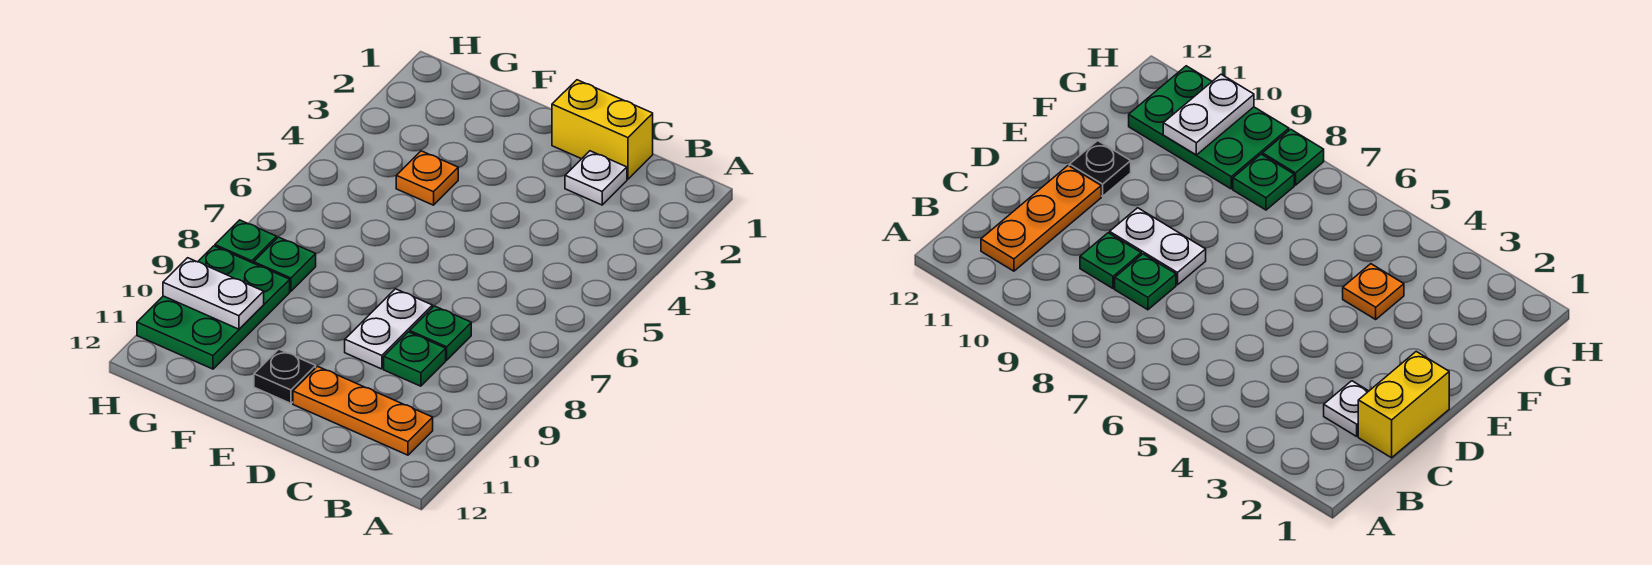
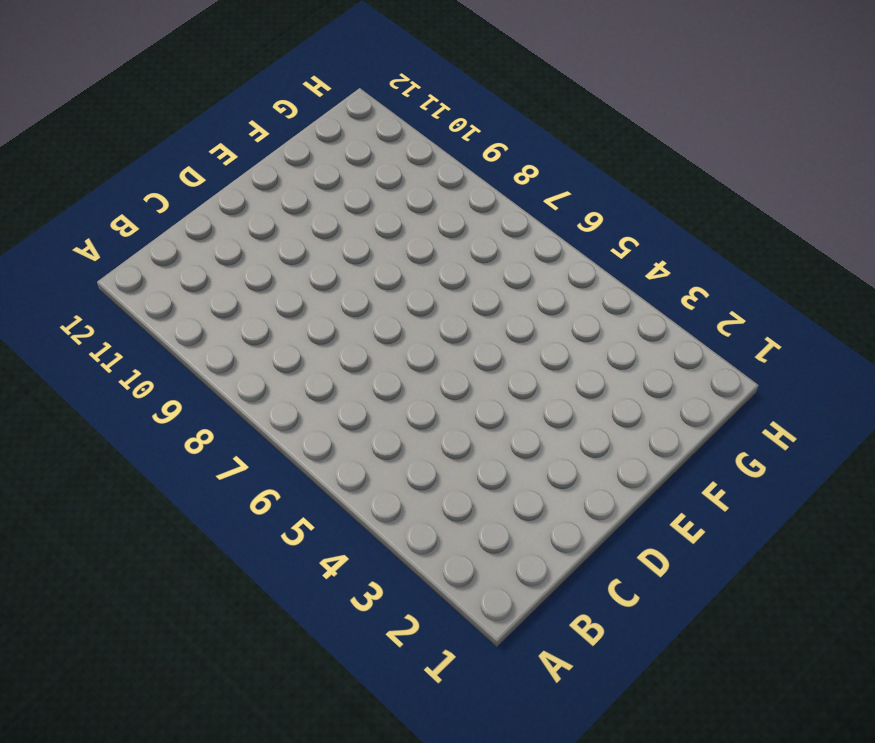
none -> orange 1x3 plate [293,366,433,455]
none -> yellow 1x2 brick [552,80,653,179]
none -> white 1x1 plate [565,151,627,205]

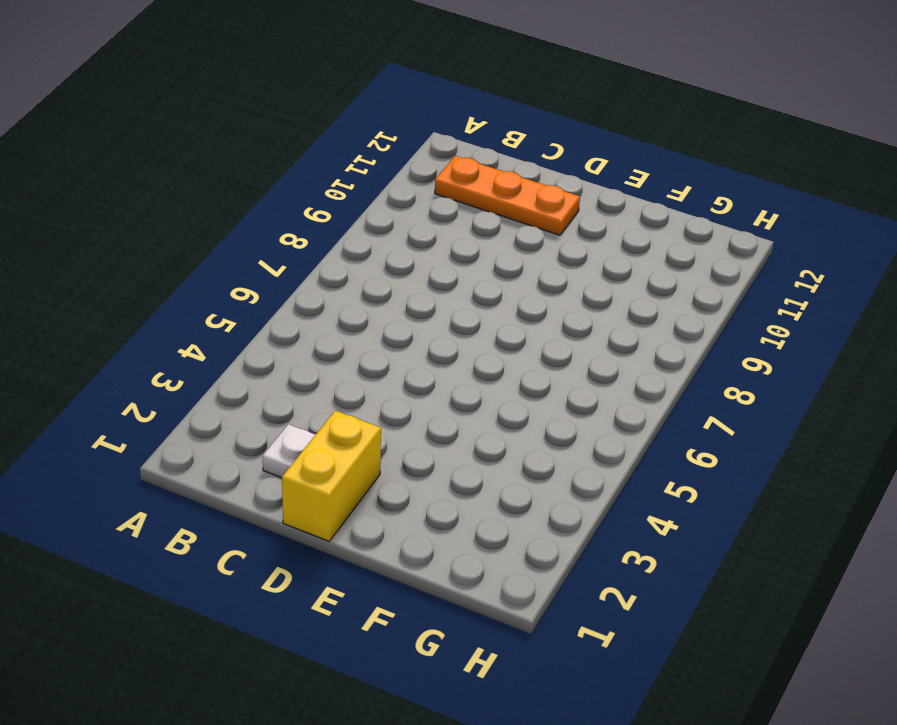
yellow 1x2 brick [282,411,381,541] -> yellow 1x2 brick turned to [552,80,653,179]
none -> green 1x1 plate [410,306,471,360]
none -> green 1x1 plate [384,332,446,386]
none -> white 1x2 plate [345,289,432,369]

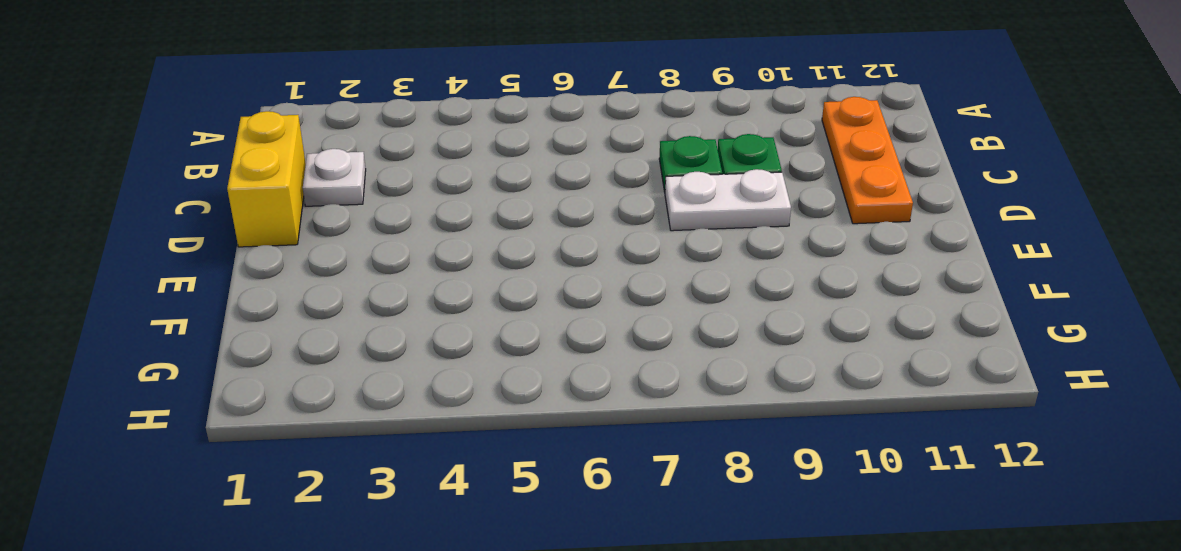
none -> black 1x1 plate [254,349,316,403]
none -> orange 1x1 plate [396,151,458,205]
none -> green 1x1 plate [254,237,316,292]

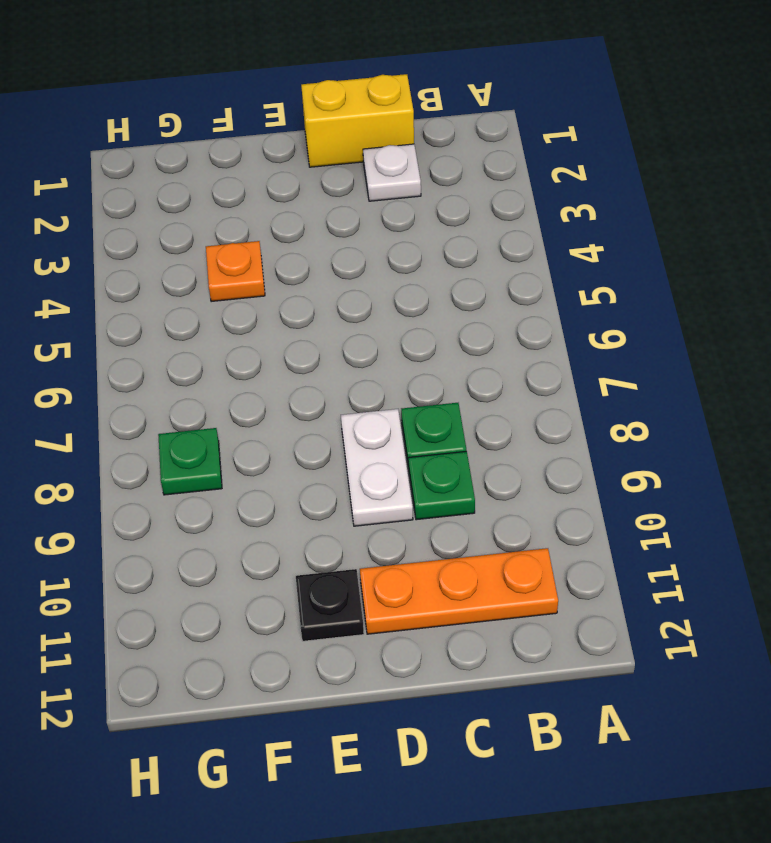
none -> green 2x3 plate [137,246,290,369]
none -> green 1x1 plate [215,220,277,263]
none -> white 1x2 plate [163,258,264,329]

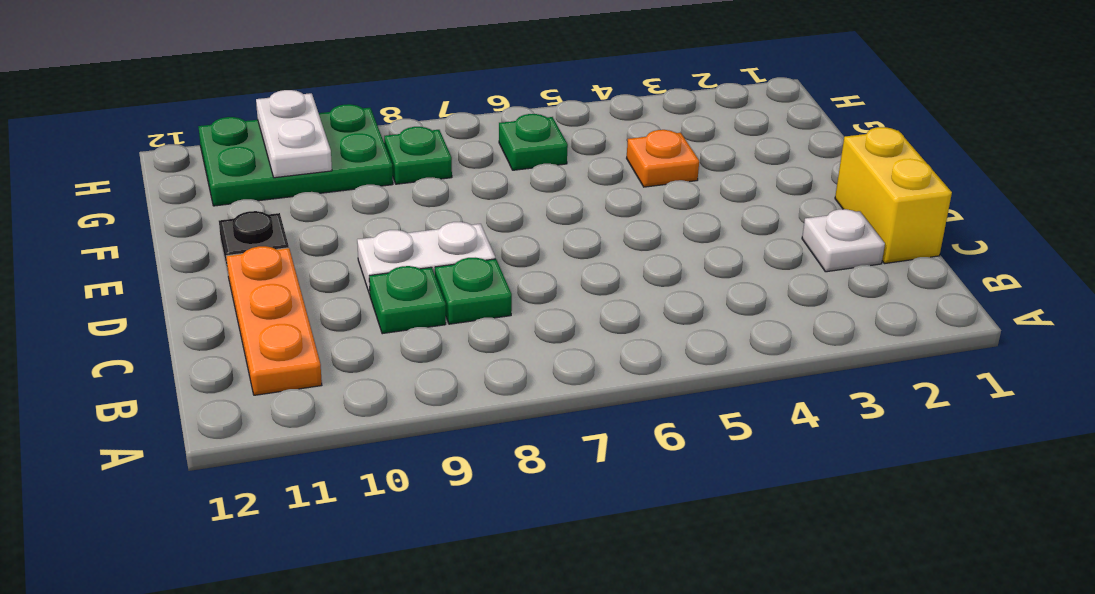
green 1x1 plate [499,114,568,170] -> green 1x1 plate moved to [215,220,277,263]

